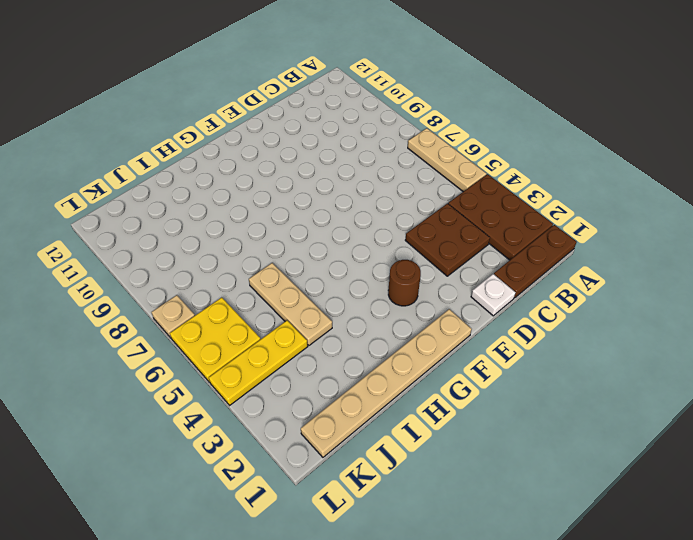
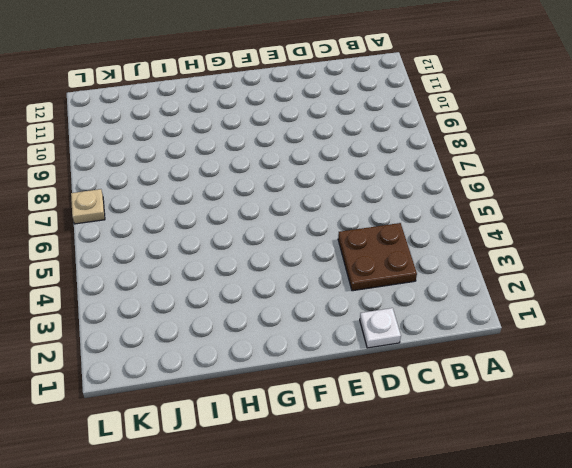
none -> brown 1x3 plate [494,225,577,298]
none -> brown 2x3 plate [448,174,553,260]

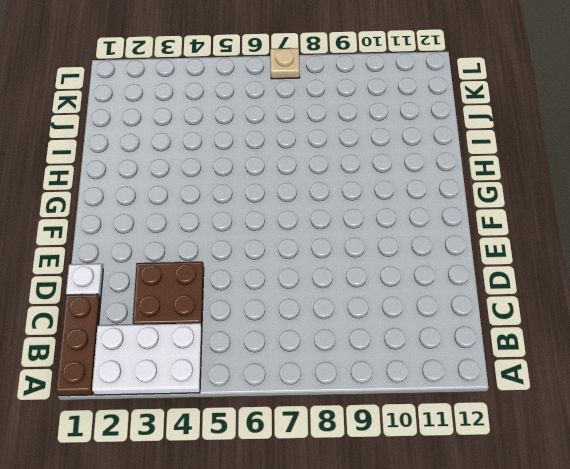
white 2x3 plate [92,323,202,395] -> brown 2x3 plate [448,174,553,260]
none -> tan 1x3 plate [408,128,487,192]
none -> tan 1x6 plate [301,309,472,457]

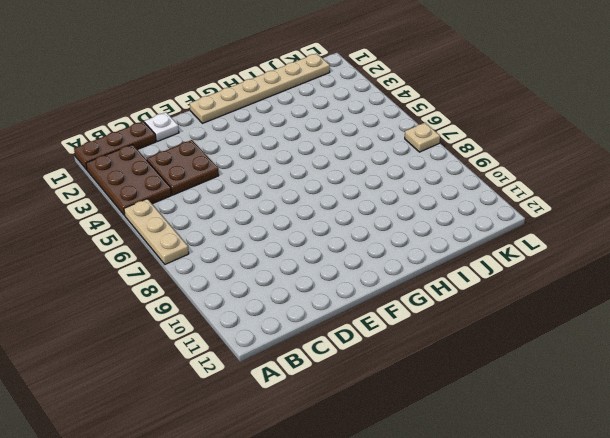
none -> brown 1x1 round brick [388,260,421,306]
none -> tan 1x3 plate [249,263,332,345]

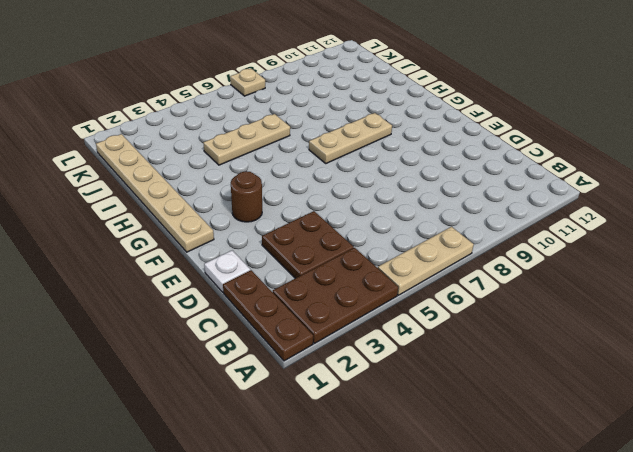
tan 1x3 plate [309,113,392,163] -> none
none -> yellow 1x3 plate [209,320,308,405]
none -> yellow 2x2 plate [170,297,261,382]

